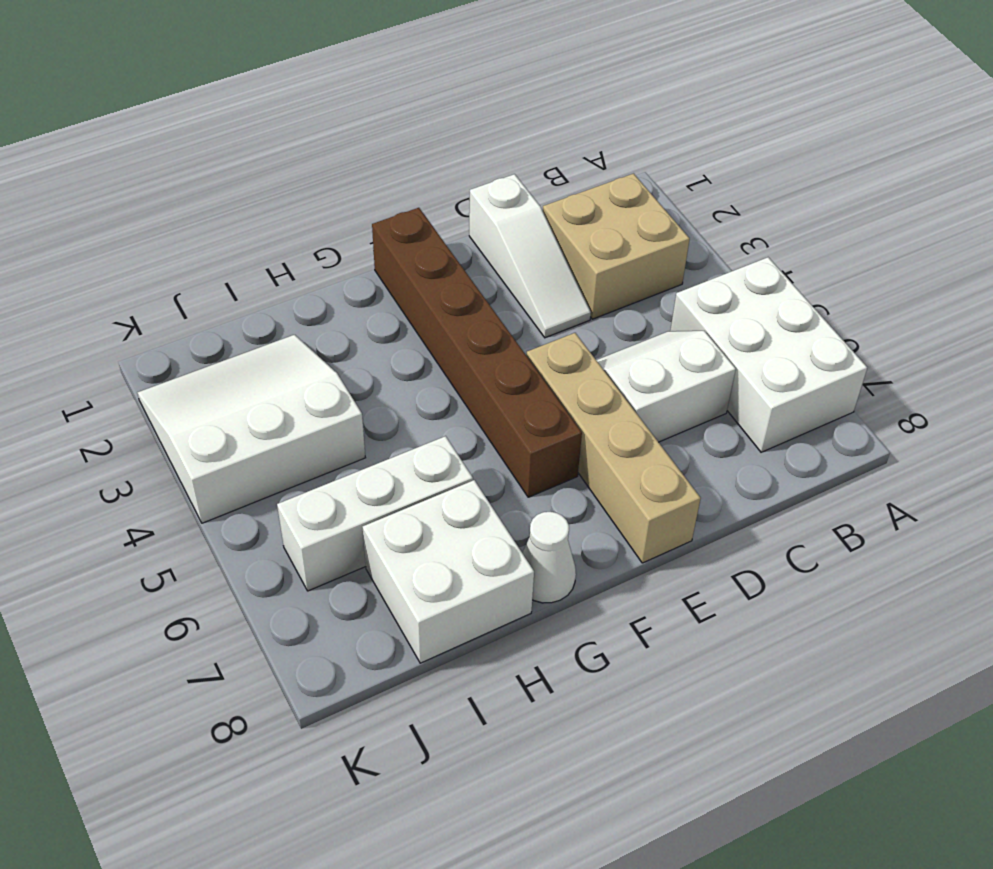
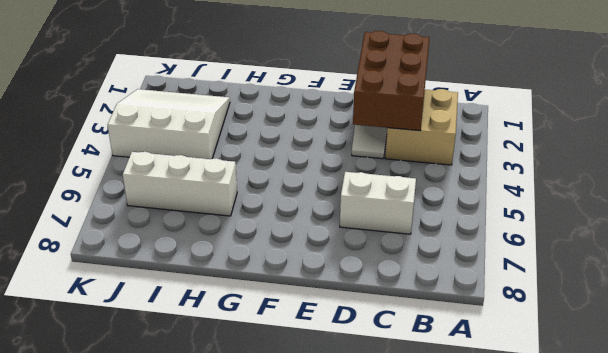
brown 2x3 brick [353,31,429,131] -> none
none -> white 2x3 brick [670,257,867,452]
none -> tan 1x4 brick [526,333,701,563]

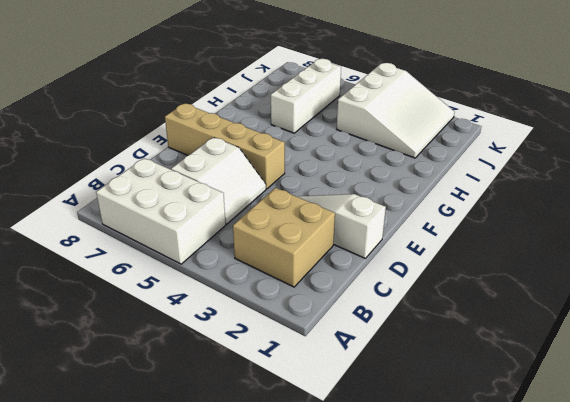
none -> brown 1x6 brick [372,208,582,497]
none -> white 1x1 cone [522,512,576,603]

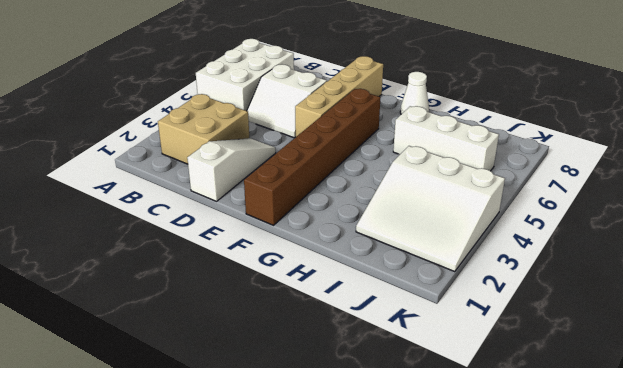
none -> white 2x2 brick [363,480,534,663]

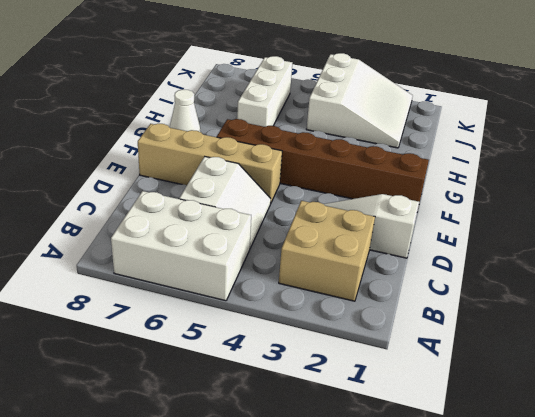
none -> white 2x2 brick [363,480,534,663]

